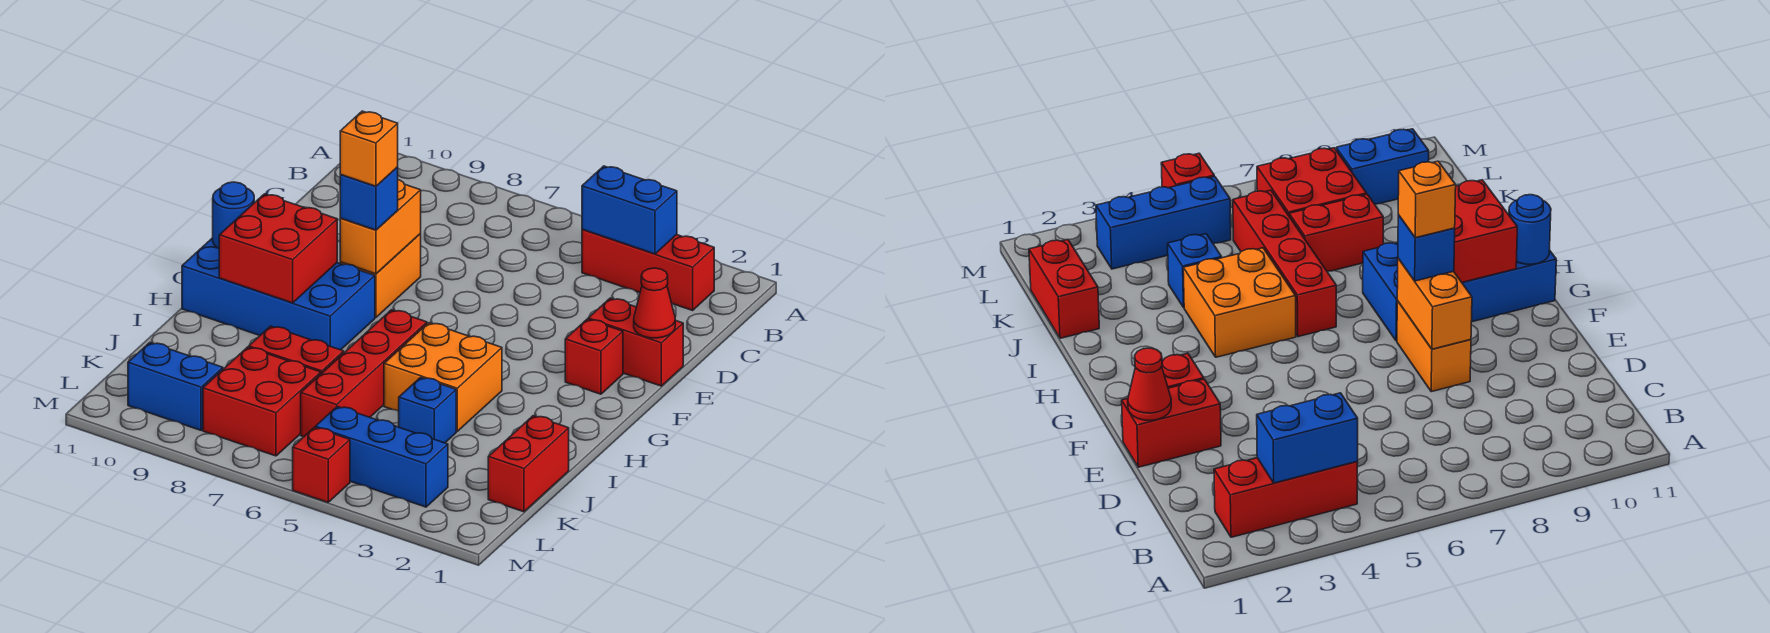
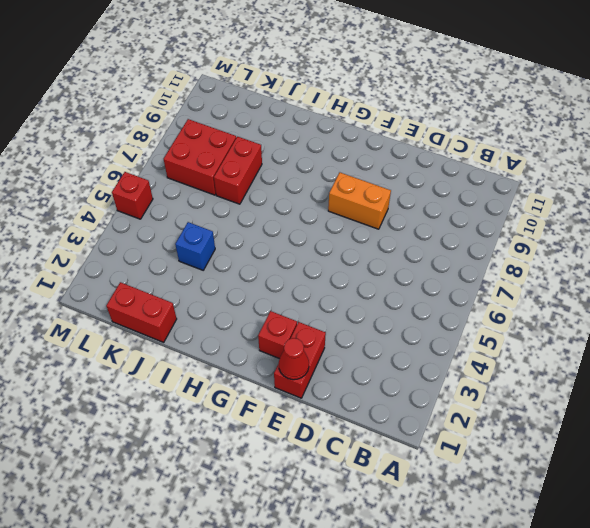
none -> red 1x3 brick [582,229,714,310]
none -> blue 2x4 brick [182,238,375,350]
none -> orange 2x2 brick [384,323,502,431]

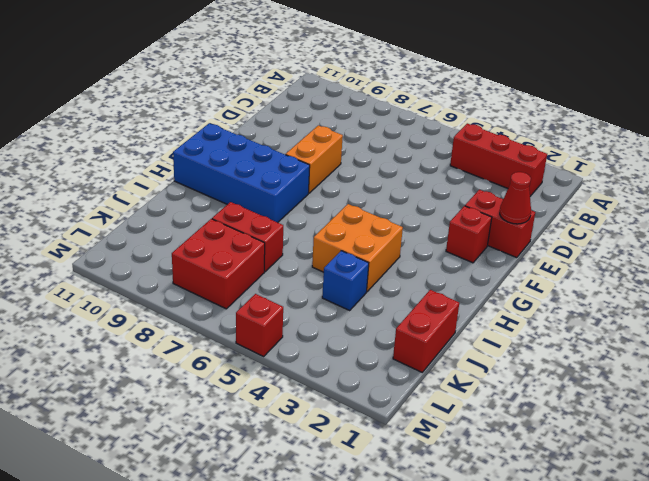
none -> red 1x4 brick [301,310,427,437]
none -> blue 1x3 brick [315,406,448,507]
none -> blue 1x2 brick [128,343,223,430]

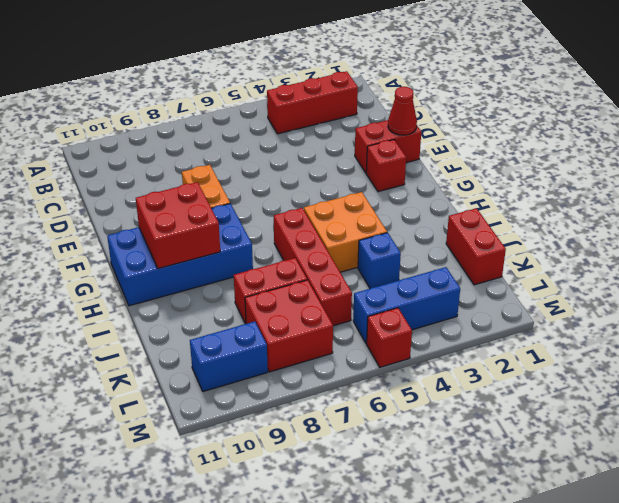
none -> blue 1x2 brick [582,166,677,254]
none -> orange 1x2 brick [340,180,421,274]
none -> blue 1x1 round brick [213,182,254,248]

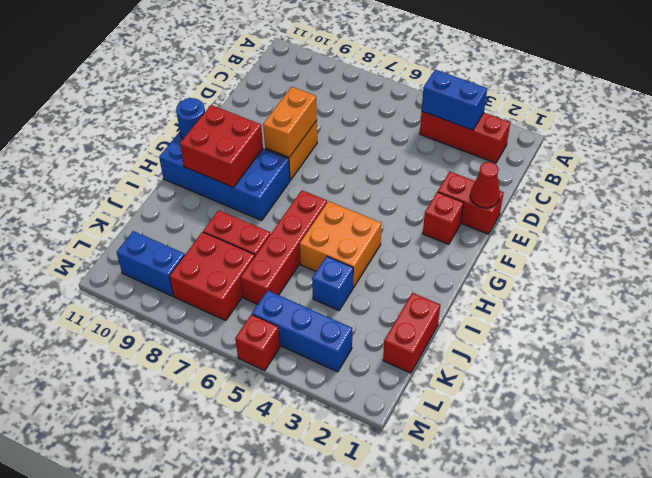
none -> blue 1x1 brick [340,167,398,230]
none -> orange 1x1 brick [340,111,398,186]

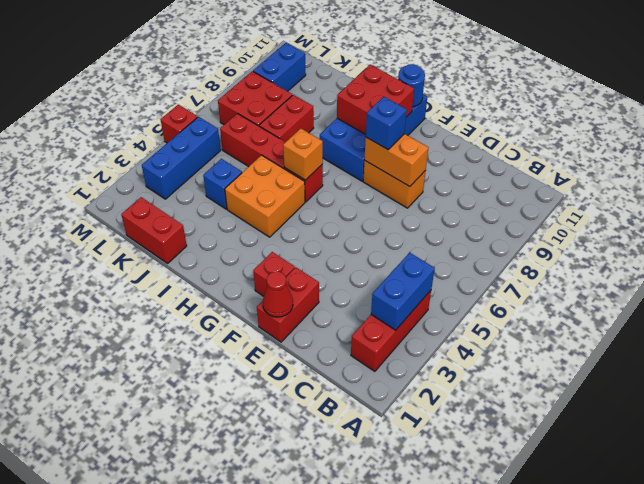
orange 1x1 brick [283,129,323,180] -> orange 1x1 brick moved to [340,111,398,186]

